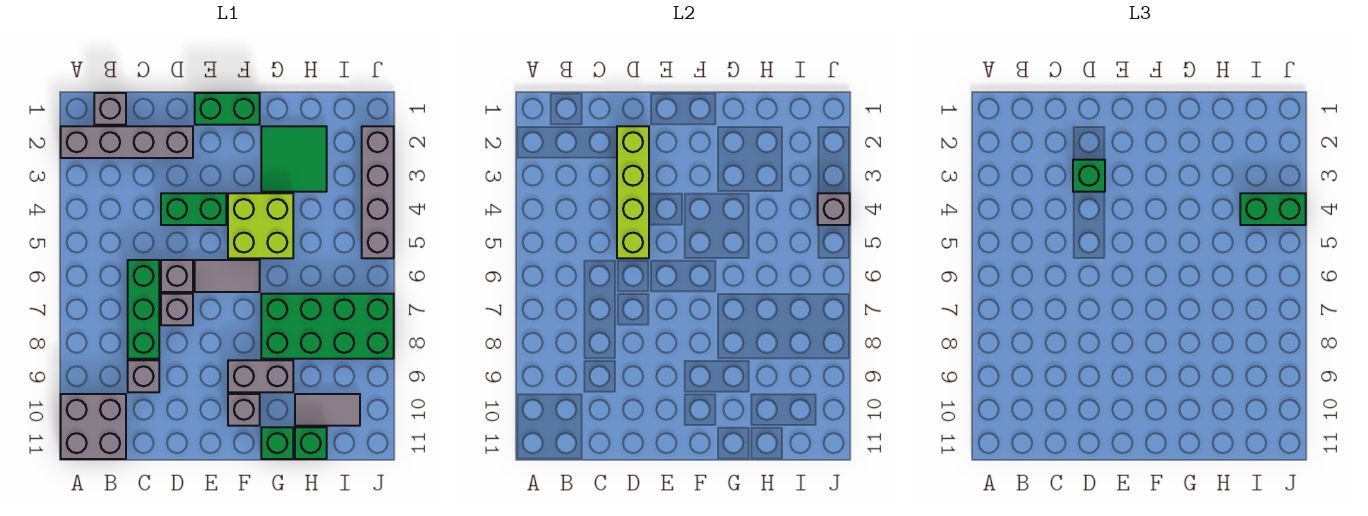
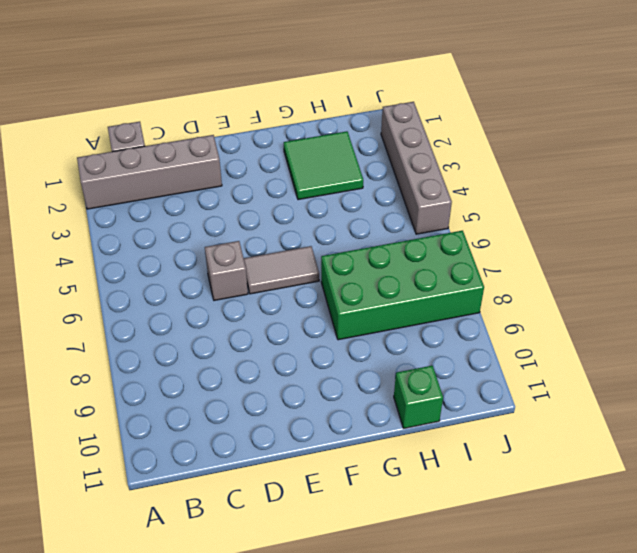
none -> grey 2x2 brick [61,394,126,459]
none -> green 1x3 brick [128,260,159,359]
none -> grey 1x1 brick [128,360,159,392]

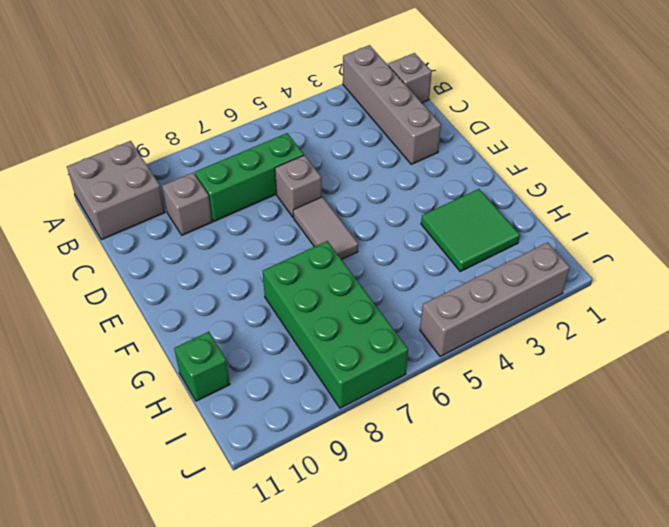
none -> green 1x2 brick [161,193,226,225]
none -> grey 1x1 brick [161,294,193,325]
none -> green 1x2 brick [195,93,260,125]

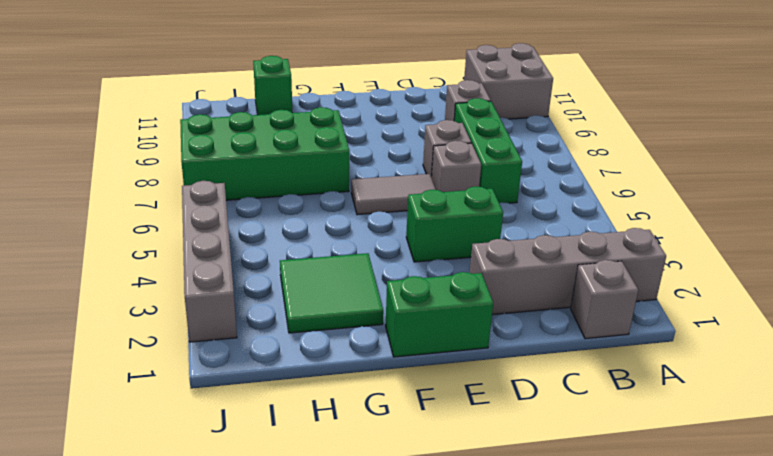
none -> lime 2x2 brick [228,193,293,258]
none -> grey 1x2 brick [228,360,293,392]
none -> grey 1x1 brick [228,394,260,426]

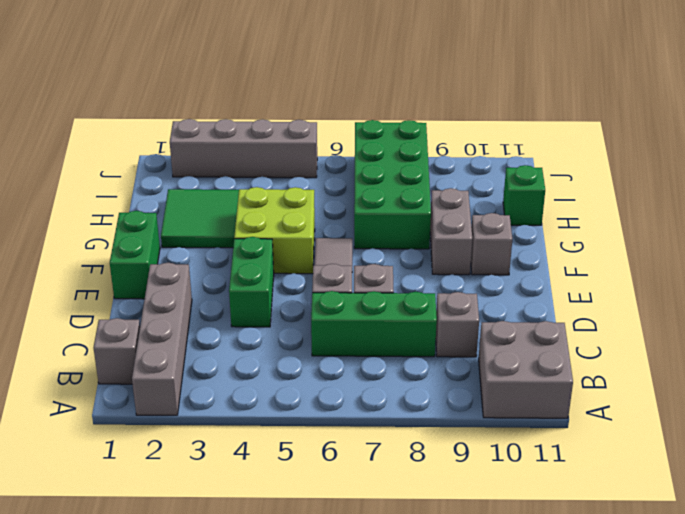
none -> green 1x1 brick [261,427,293,459]
none -> grey 1x2 tile [295,394,360,426]
none -> lime 1x4 brick [617,126,649,258]

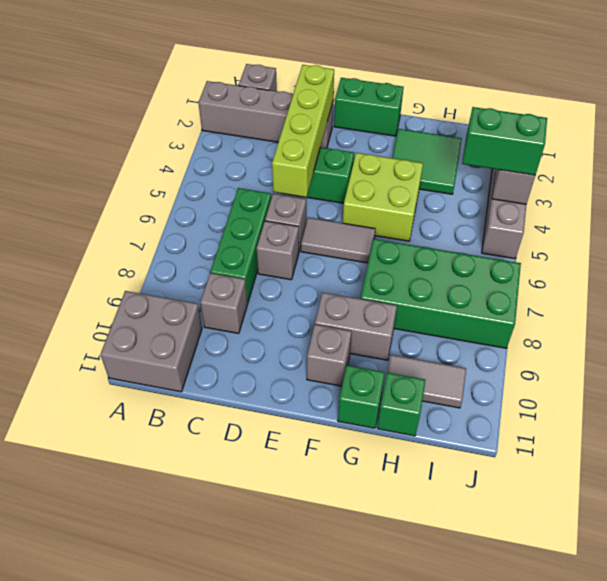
none -> green 1x1 brick [1073,160,1105,192]

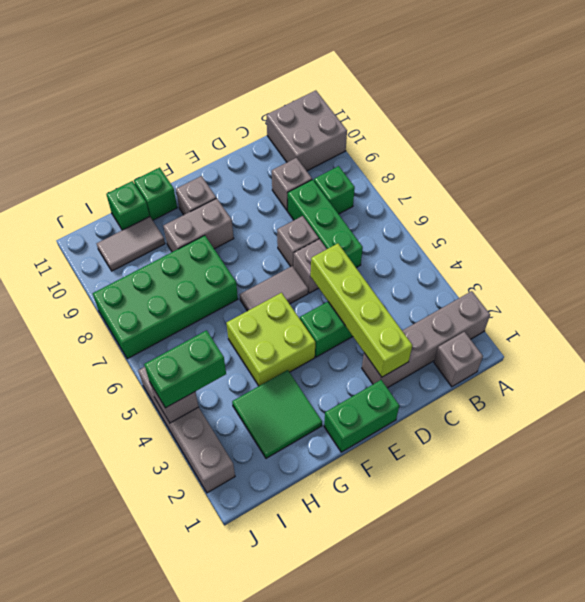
green 1x1 brick [314,166,355,214] -> green 1x1 brick moved to [1073,160,1105,192]

